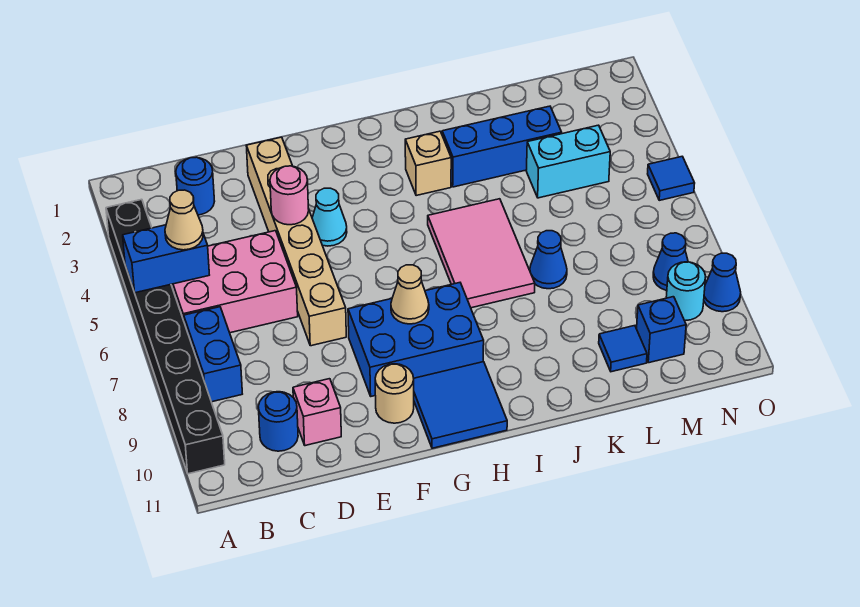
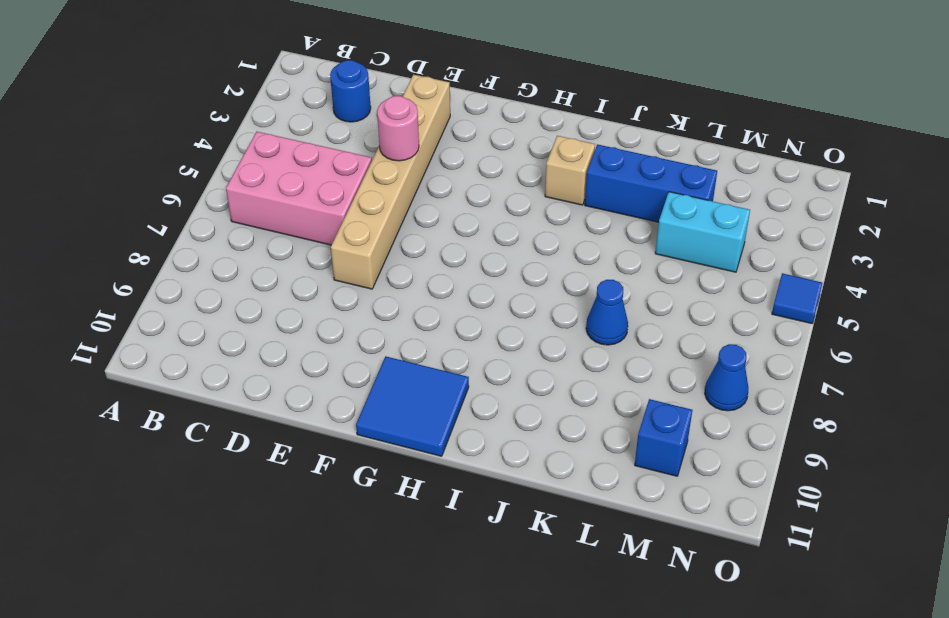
none -> black 1x8 brick [106,199,225,474]
none -> blue 1x2 brick [184,307,242,402]
none -> blue 1x1 round brick [258,392,298,451]

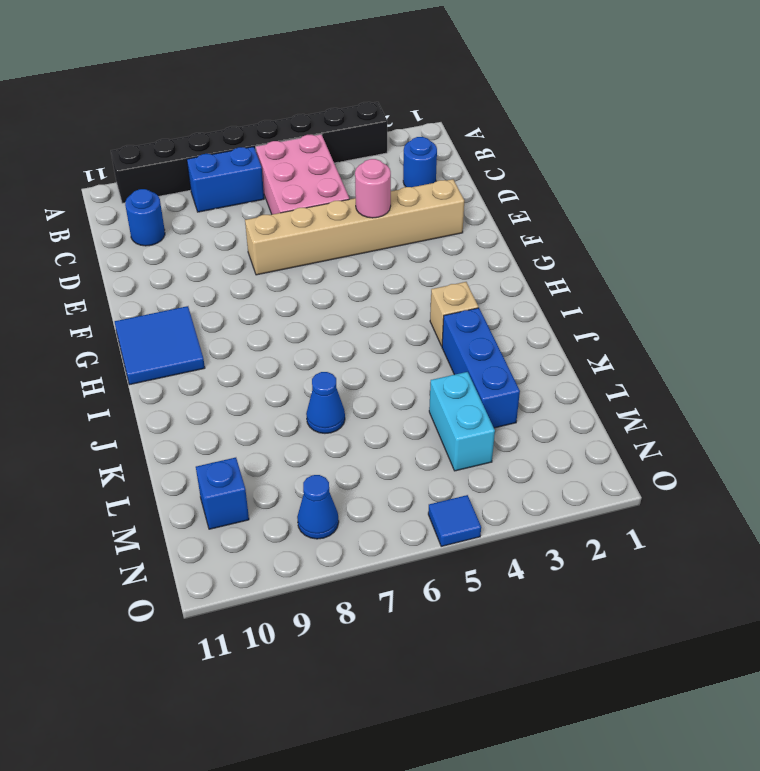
none -> pink 1x1 brick [293,379,341,446]
none -> cyan 1x1 cone [312,188,347,246]
none -> blue 2x3 brick [348,283,484,396]

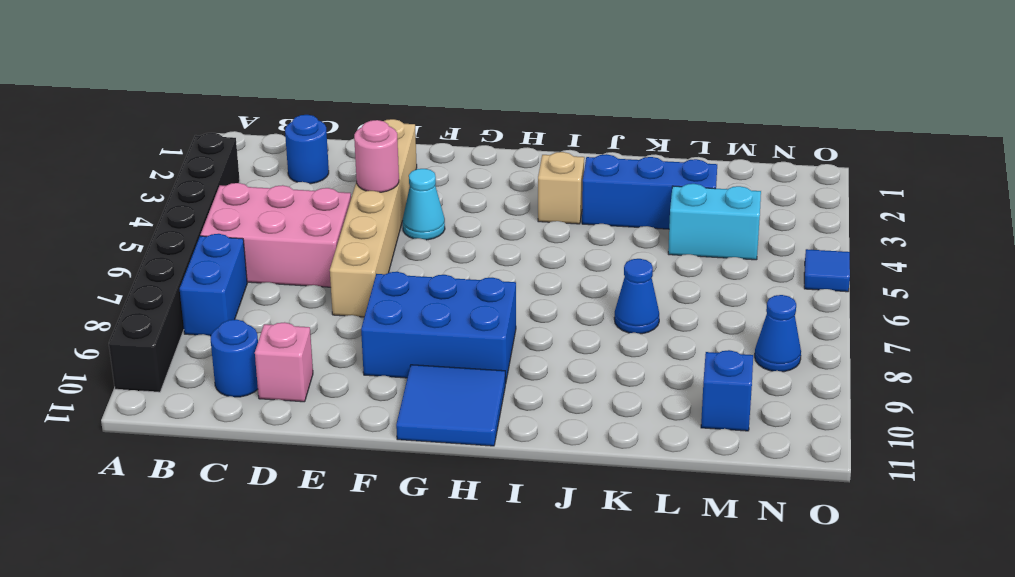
none -> tan 1x1 round brick [375,364,414,423]
none -> pink 2x3 tile [428,199,535,308]
none -> blue 1x1 tile [599,326,647,372]

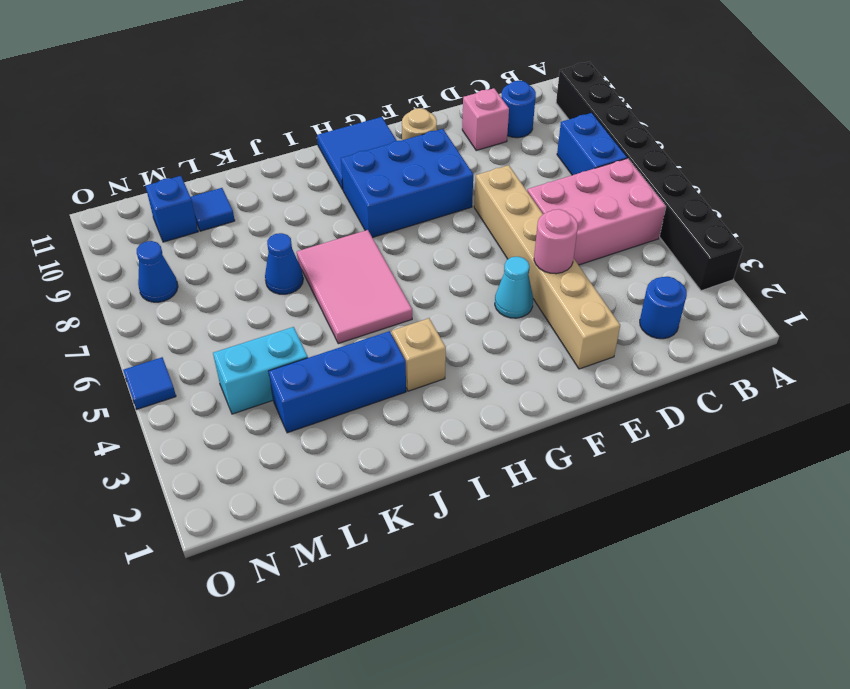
none -> cyan 1x1 round brick [666,262,706,321]
none -> blue 1x1 cone [704,253,741,312]
none -> blue 1x2 brick [123,225,209,293]

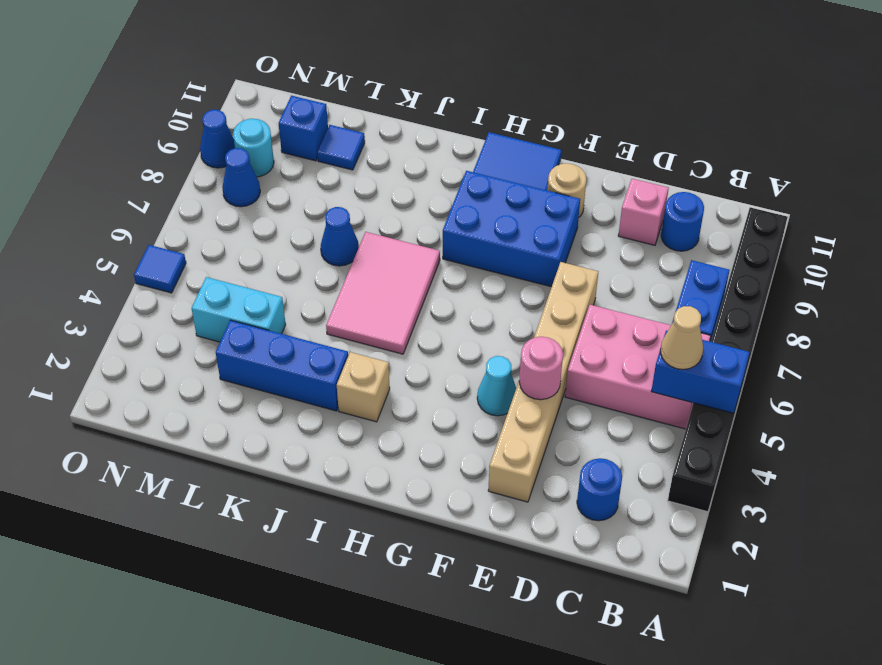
none -> tan 1x1 cone [391,265,429,324]

